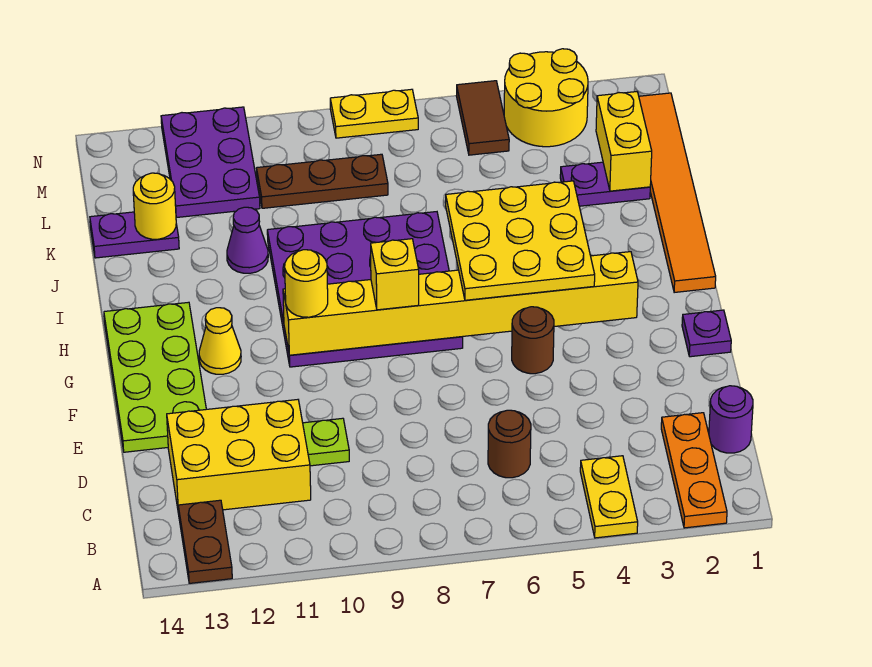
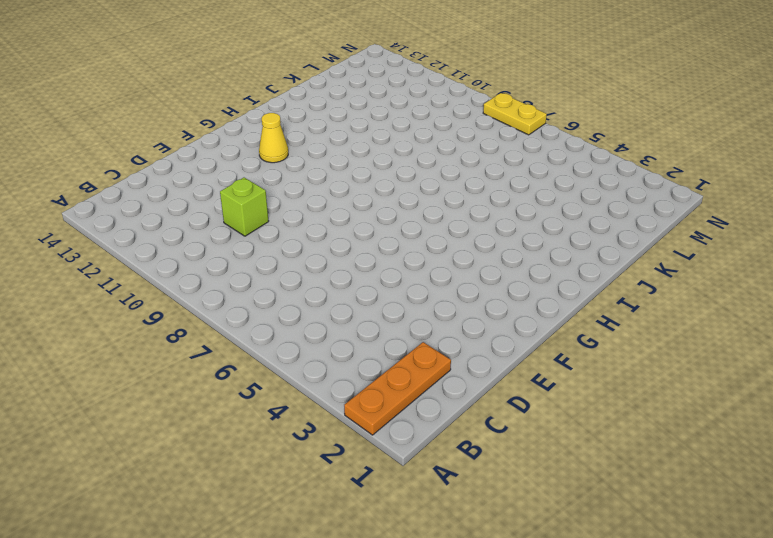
lime 1x1 brick [220,178,269,236] -> lime 1x1 plate [303,418,349,466]
none -> yellow 1x2 plate [580,456,638,538]
none -> brown 1x2 plate [178,500,232,583]
none -> purple 1x1 round brick [709,386,753,453]

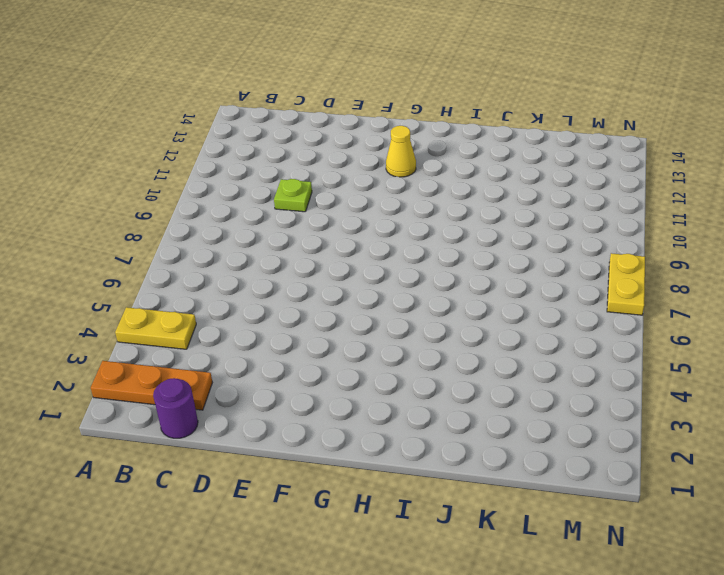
none -> brown 1x2 plate [178,500,232,583]
none -> brown 1x1 round brick [488,410,531,478]
none -> yellow 2x3 brick [167,400,311,513]

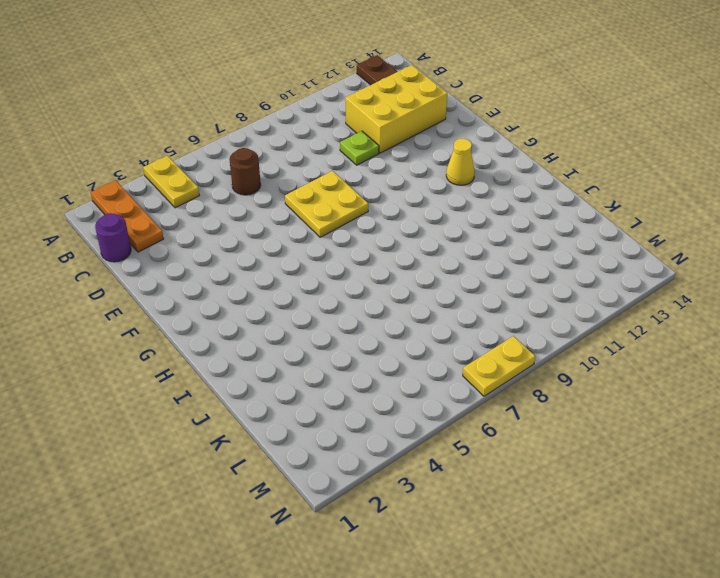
yellow 2x2 plate [285,171,368,237] -> none
none -> lime 2x4 plate [104,302,206,452]
none -> purple 1x1 plate [682,310,731,357]
none -> brown 1x1 round brick [512,307,554,374]

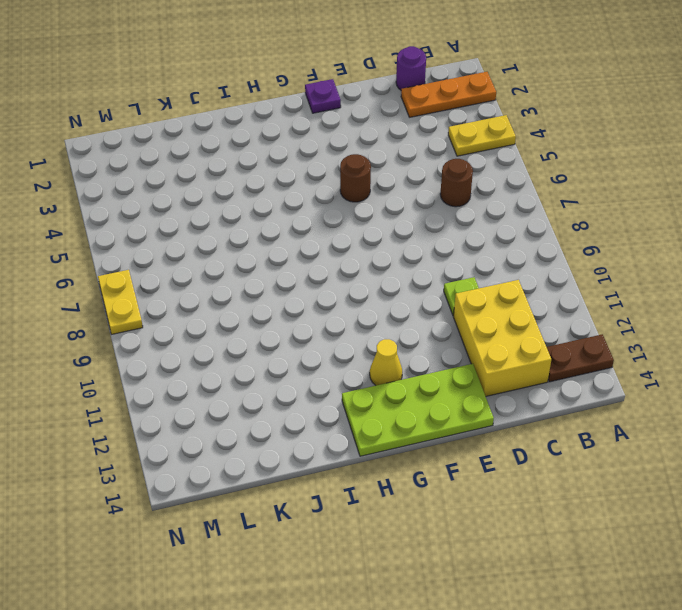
none -> purple 4x4 plate [267,212,463,367]
none -> orange 1x6 tile [639,93,716,292]
none -> purple 1x1 cone [227,207,268,273]

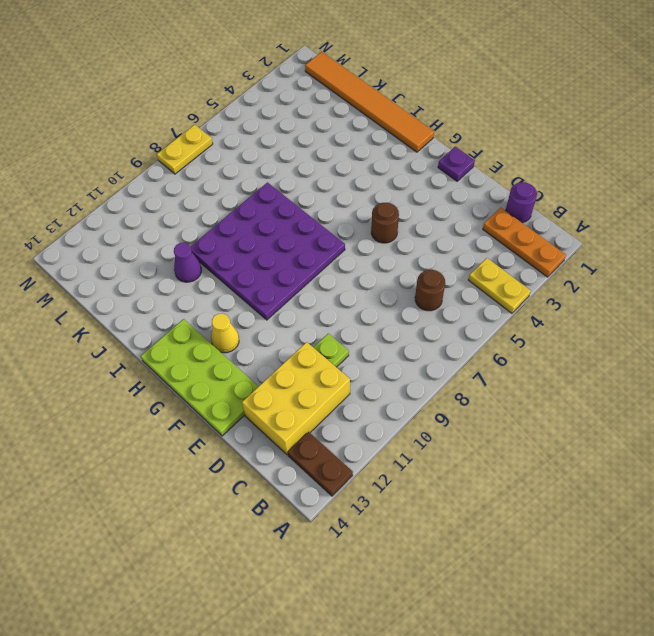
none -> purple 1x2 plate [560,162,650,206]
none -> purple 1x2 plate [90,212,179,258]
none -> brown 1x3 plate [257,154,388,208]

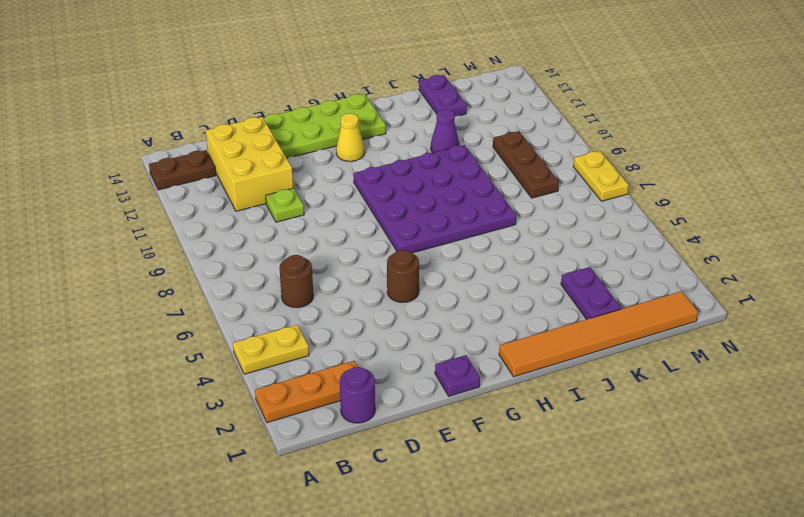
none -> purple 2x3 plate [161,107,260,217]
none -> yellow 2x2 round brick [504,49,588,147]
none -> brown 1x2 tile [456,81,509,155]

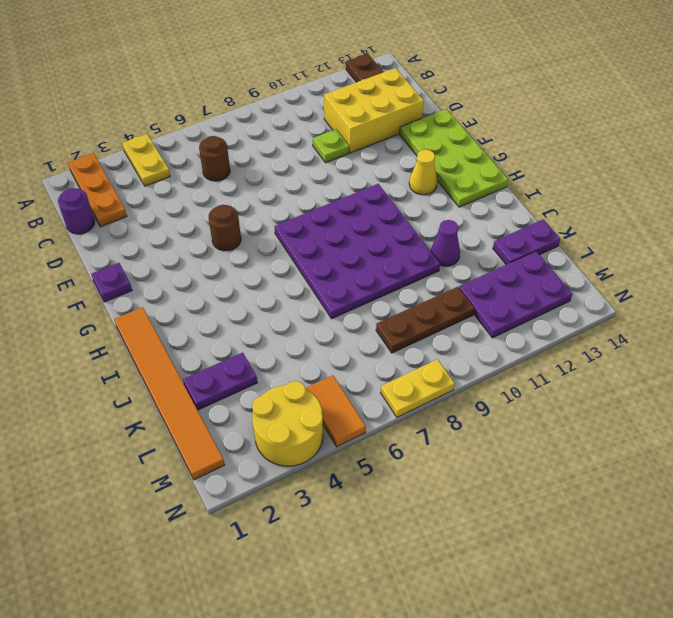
purple 2x3 plate [459,251,572,338] -> purple 2x3 plate turned to [161,107,260,217]
orange 1x2 tile [305,375,366,447] -> brown 1x2 tile [456,81,509,155]
none -> yellow 1x8 brick [283,252,638,355]
none -> yellow 1x2 brick [596,92,652,191]
none -> yellow 1x1 round brick [133,173,176,239]

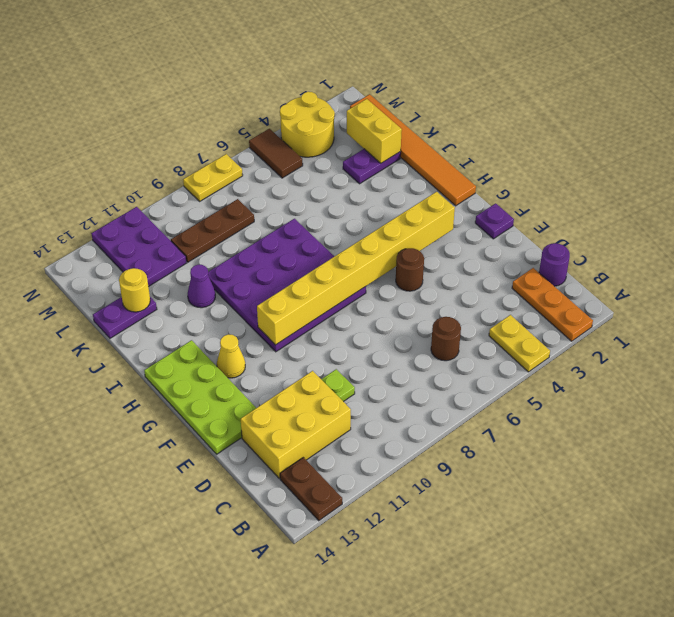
none -> yellow 3x3 plate [446,181,595,300]
none -> yellow 1x1 brick [371,239,419,310]
none -> yellow 1x1 round brick [285,250,328,317]

